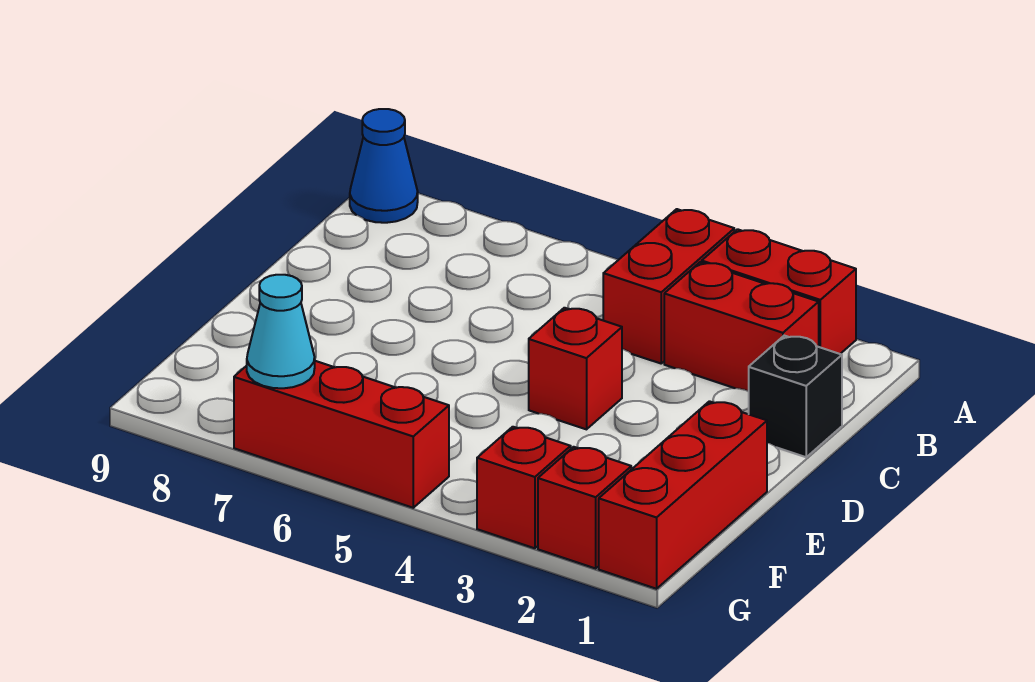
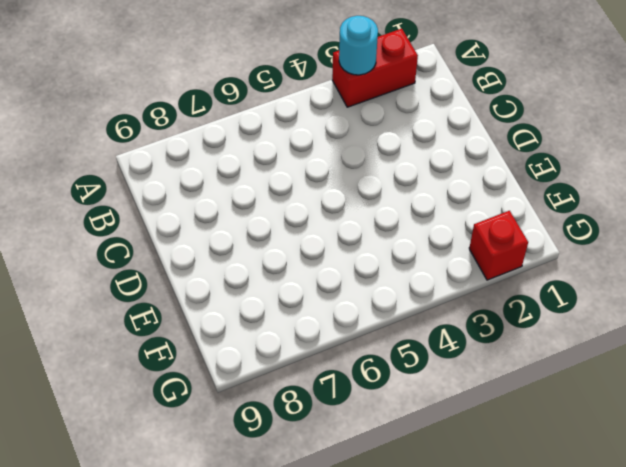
cyan 1x1 round brick [339,16,378,75] -> none
none -> red 1x2 brick [603,209,734,363]
none -> blue 1x1 cone [350,109,418,223]

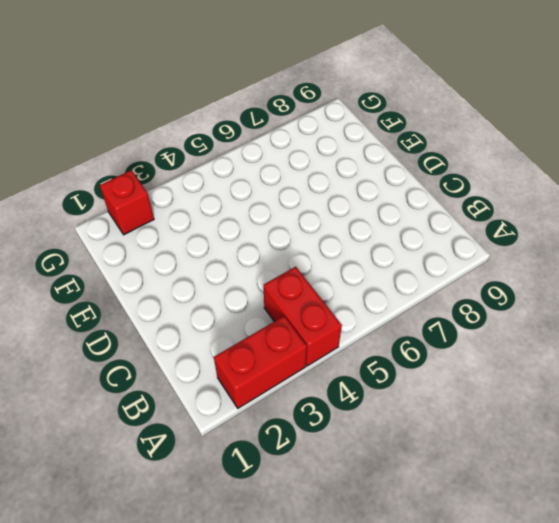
none -> blue 1x1 cone [350,109,418,223]
none -> red 1x2 brick [664,262,819,391]

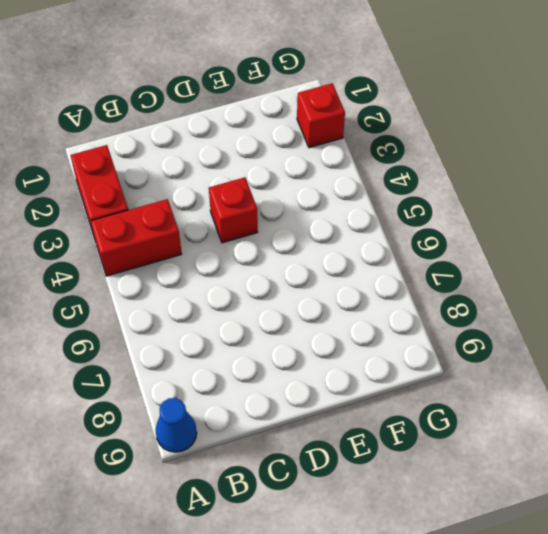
none -> red 1x2 brick [664,262,819,391]
none -> black 1x1 brick [749,336,842,457]

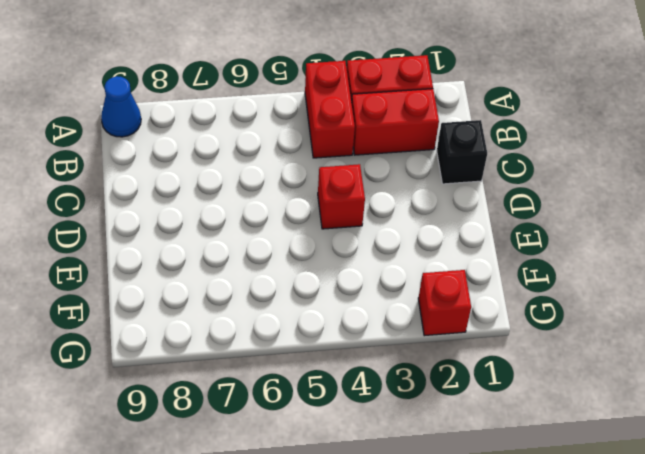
none -> red 1x3 brick [599,401,767,589]
none -> red 1x1 brick [477,427,571,548]

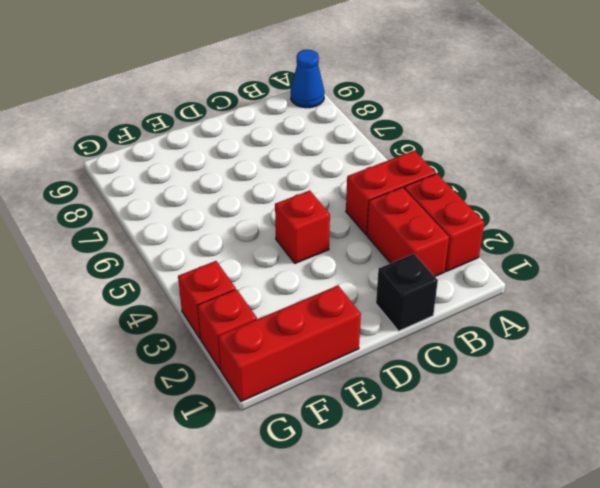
none -> red 1x3 brick [234,361,449,508]
none -> cyan 1x1 cone [247,275,315,388]

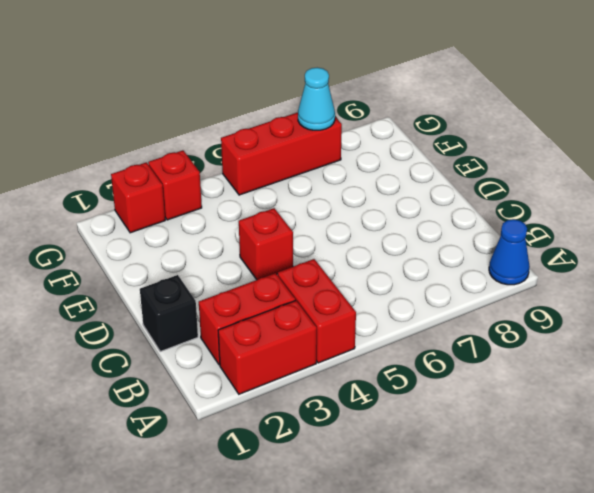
none -> red 1x3 brick [599,401,767,589]

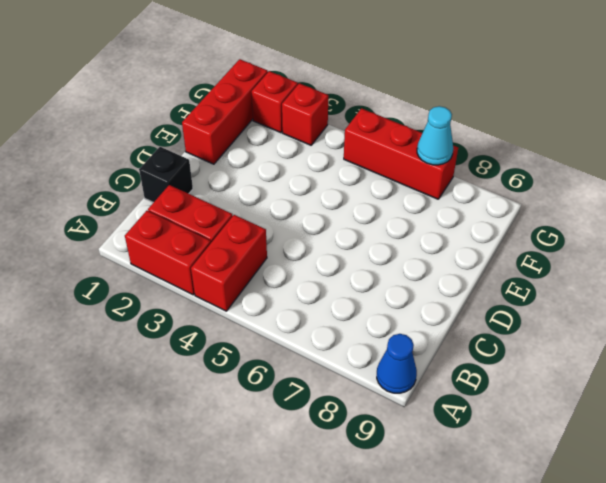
none -> red 1x1 brick [529,308,622,429]

